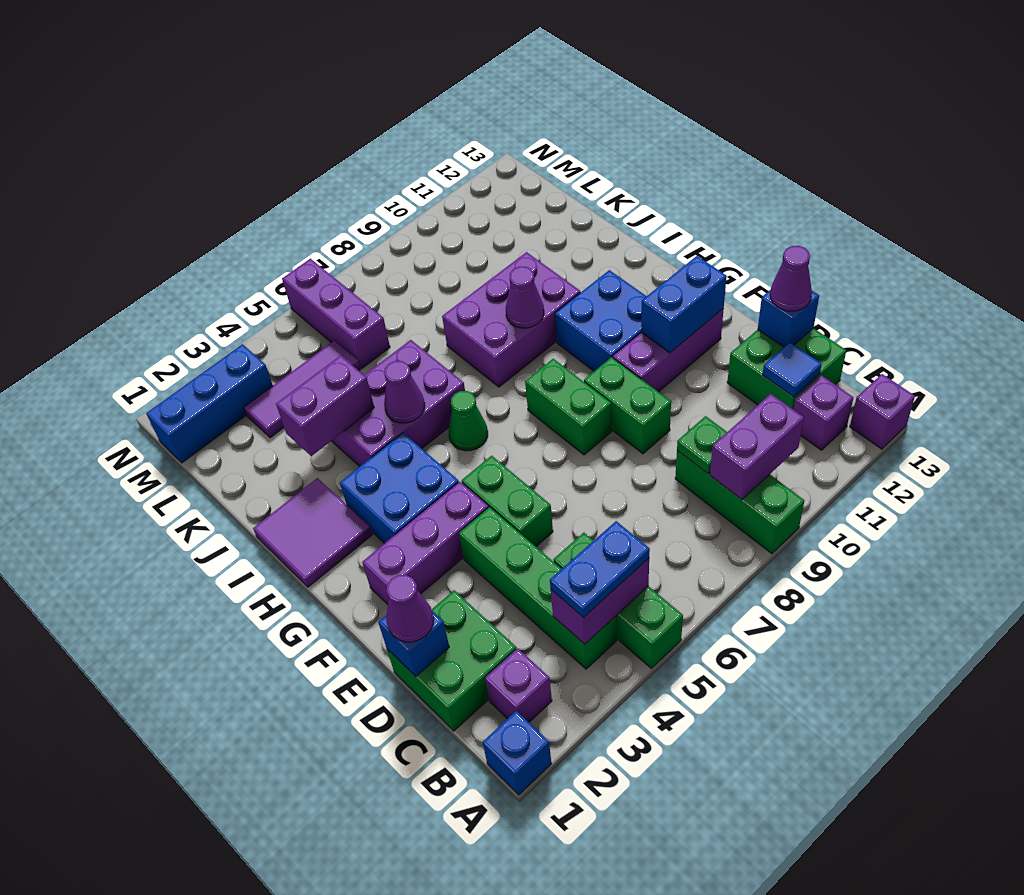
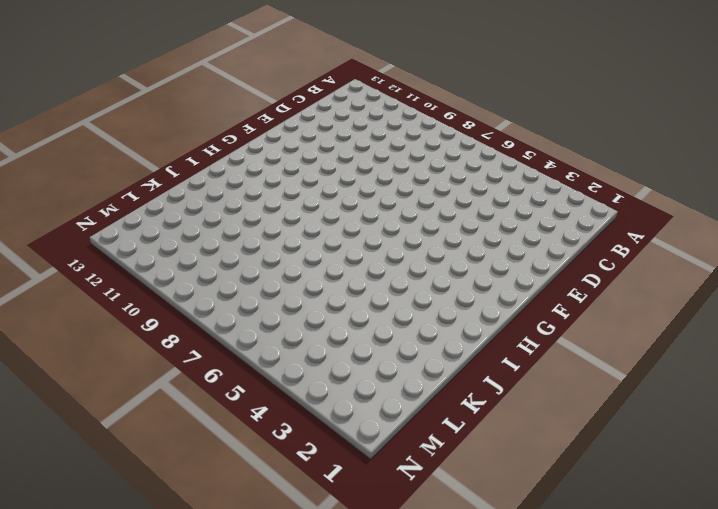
none -> blue 1x1 brick [483,711,552,795]
none -> green 1x3 brick [553,533,683,668]
none -> green 1x3 brick [675,451,804,554]
none -> purple 1x1 brick [850,374,915,449]

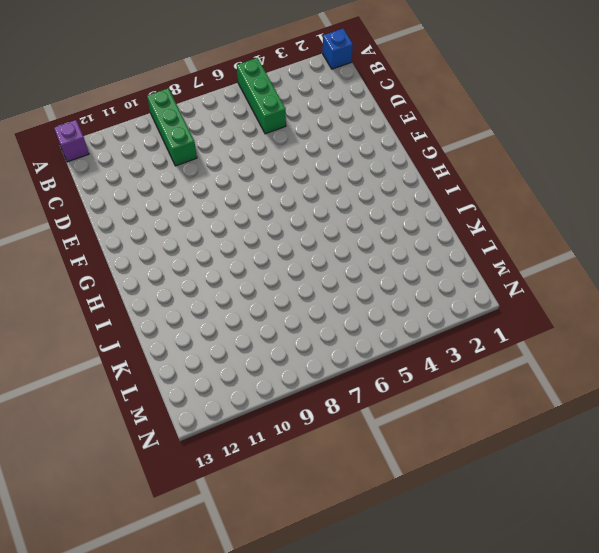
none -> purple 1x1 brick [485,648,552,722]
none -> green 1x4 brick [459,507,617,669]
none -> purple 1x1 brick [794,375,853,450]
none -> green 2x2 brick [387,590,516,731]

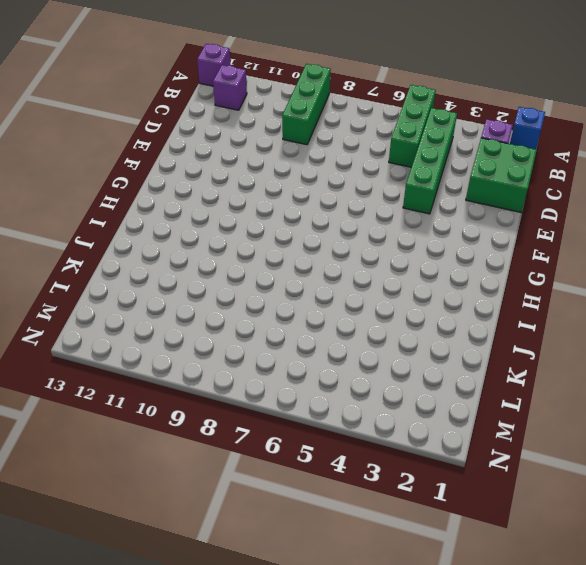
none -> green 2x2 brick [727,328,846,410]
none -> green 1x2 brick [462,456,553,546]
none -> green 1x2 brick [584,357,671,454]
none -> purple 1x3 brick [362,482,488,604]

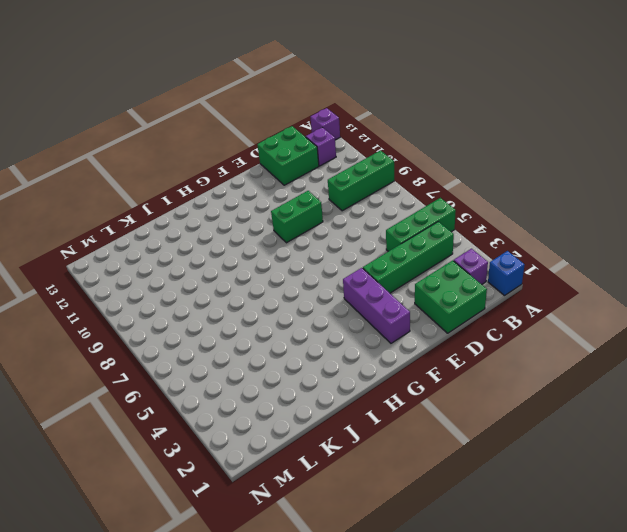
none -> green 1x2 brick [462,456,553,546]
none -> green 1x2 brick [525,359,612,455]
none -> purple 1x3 brick [613,309,724,392]
none -> blue 2x2 brick [340,433,459,543]

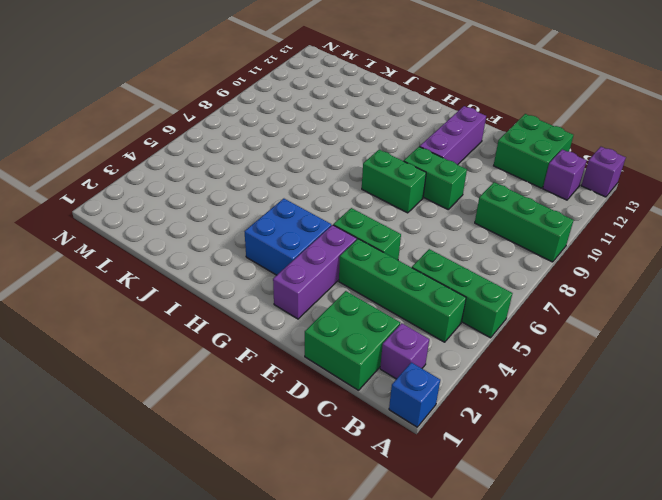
none -> blue 2x2 brick [555,270,646,371]
none -> purple 2x2 tile [253,478,372,587]
none -> green 1x1 cone [449,391,488,451]
none -> purple 2x3 brick [332,340,465,466]

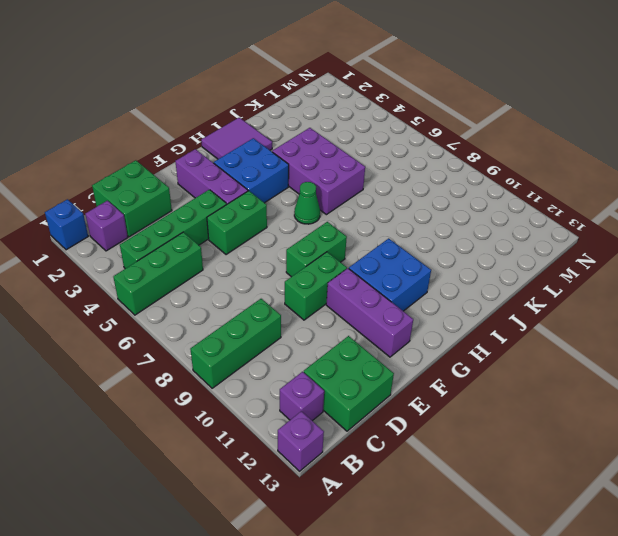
none -> purple 2x3 brick [442,252,580,387]
none -> purple 1x3 tile [244,340,361,438]
none -> purple 1x3 brick [282,259,390,368]
none -> blue 1x3 brick [146,344,273,463]

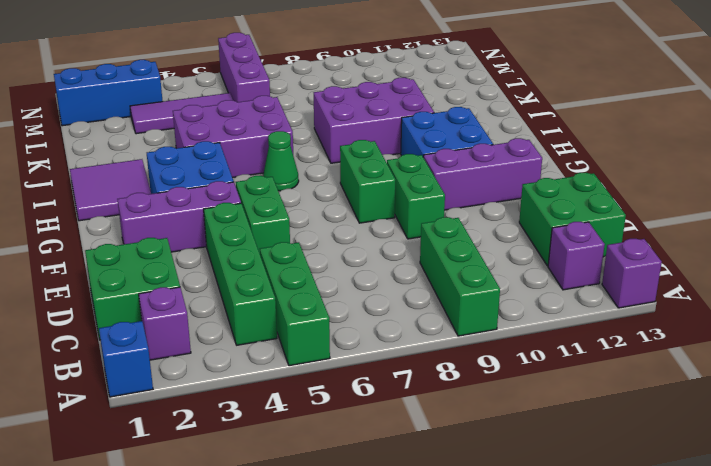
none -> purple 1x2 brick [551,559,649,644]
none -> purple 1x2 brick [710,394,804,500]
none -> green 1x1 plate [677,416,727,474]
none -> blue 1x1 tile [763,342,822,397]

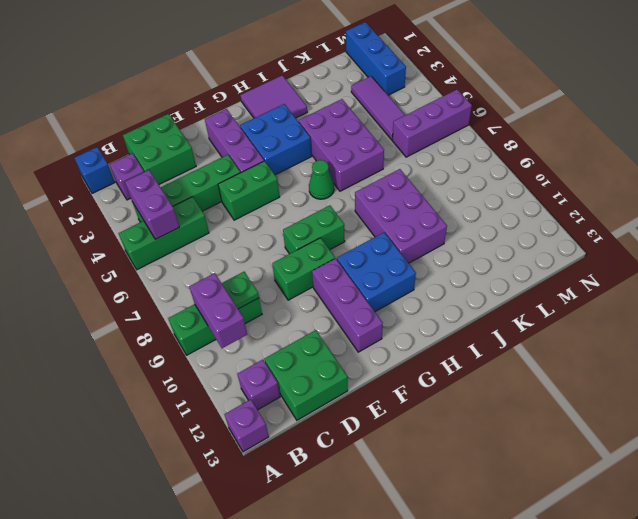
none -> blue 1x1 tile [763,342,822,397]
none -> blue 1x1 brick [378,611,449,676]
none -> blue 1x1 brick [758,290,819,347]
none -> blue 1x2 brick [641,256,727,353]

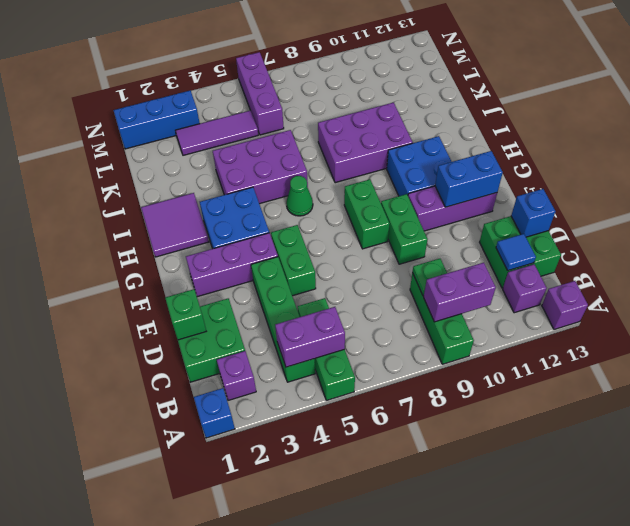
green 1x1 brick [165,289,206,340] -> blue 1x1 brick [378,611,449,676]
none -> purple 1x1 cone [384,361,425,423]
none -> purple 1x1 cone [506,267,544,328]
none -> purple 1x2 brick [276,356,374,456]
none -> blue 1x2 plate [550,521,650,618]

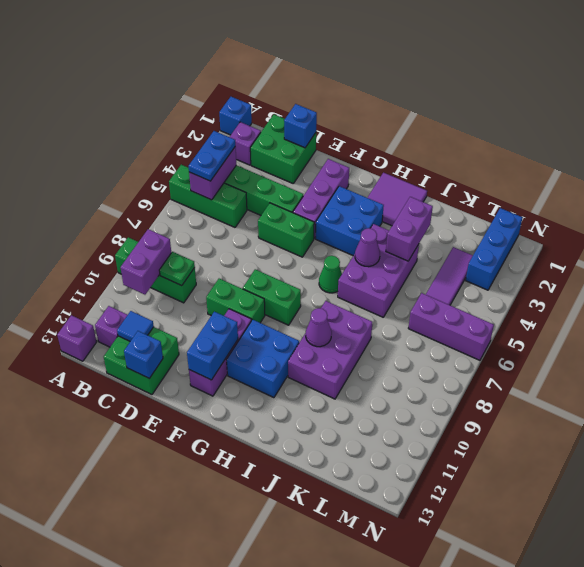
none -> purple 1x1 cone [386,575,434,642]
none -> purple 1x1 cone [770,246,812,311]

